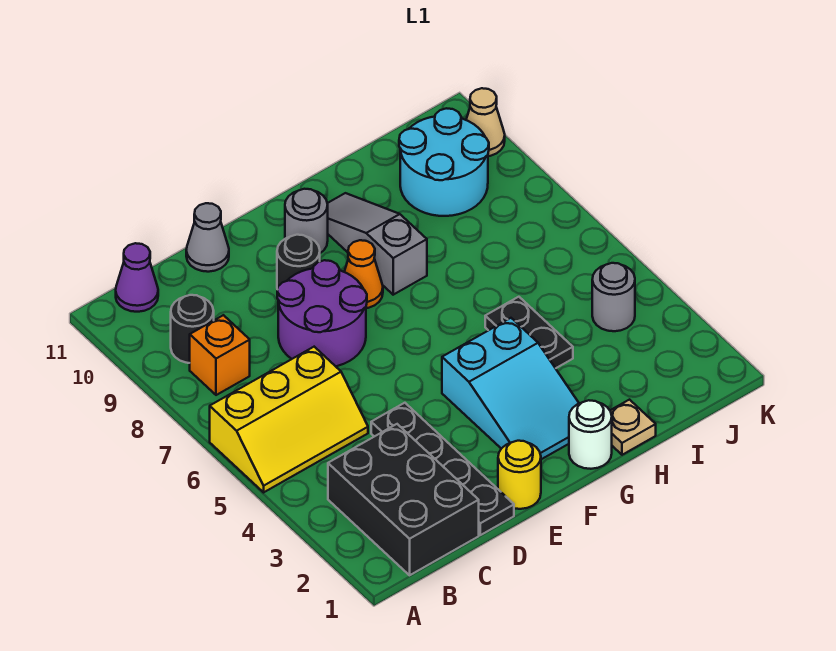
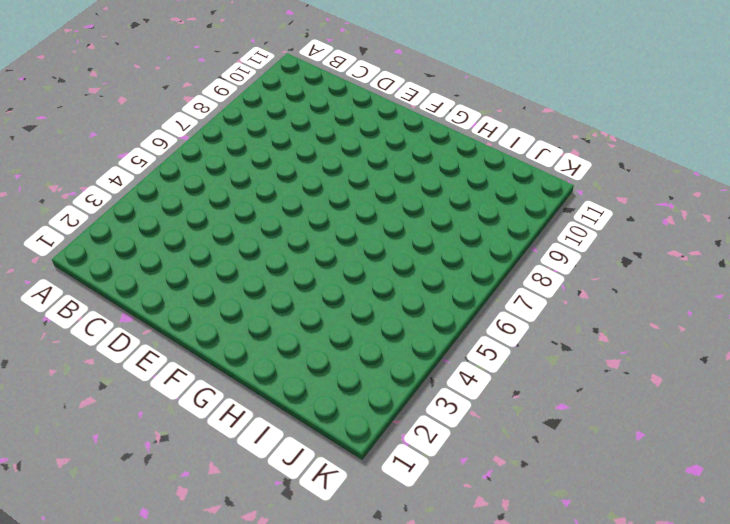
none -> yellow 2x3 slope [210,347,368,492]
none -> black 2x3 brick [328,424,479,575]
none -> orange 1x1 brick [190,315,250,395]

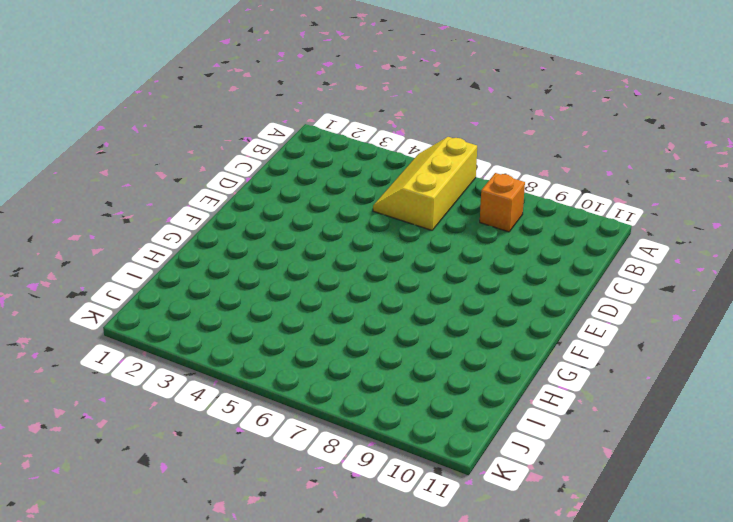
none -> black 2x3 brick [328,424,479,575]
none -> black 1x1 round brick [171,295,214,363]
none -> purple 1x1 cone [116,243,158,312]

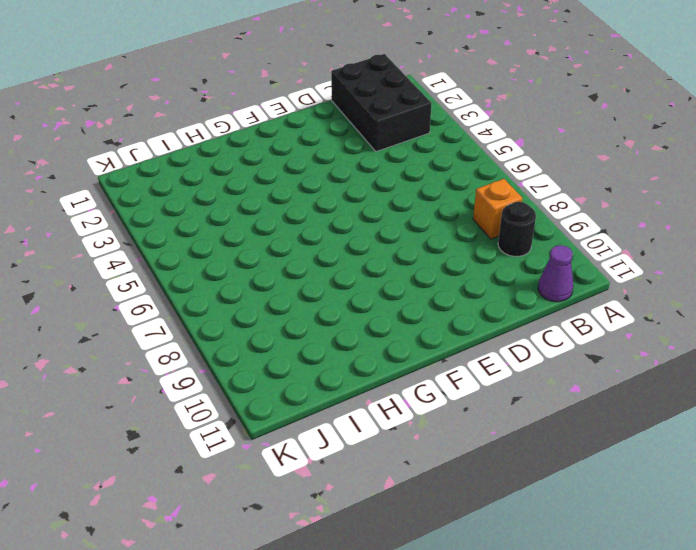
none -> yellow 2x3 slope [210,347,368,492]
none -> black 1x4 plate [371,403,514,535]
none -> purple 2x2 round brick [277,260,367,366]

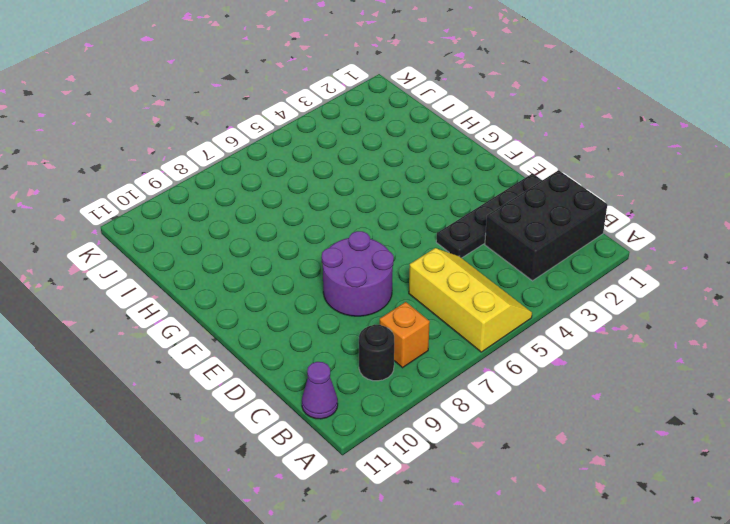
none -> grey 1x1 cone [186,203,229,272]
none -> yellow 1x1 round brick [498,441,541,509]
none -> black 1x1 round brick [277,235,320,289]

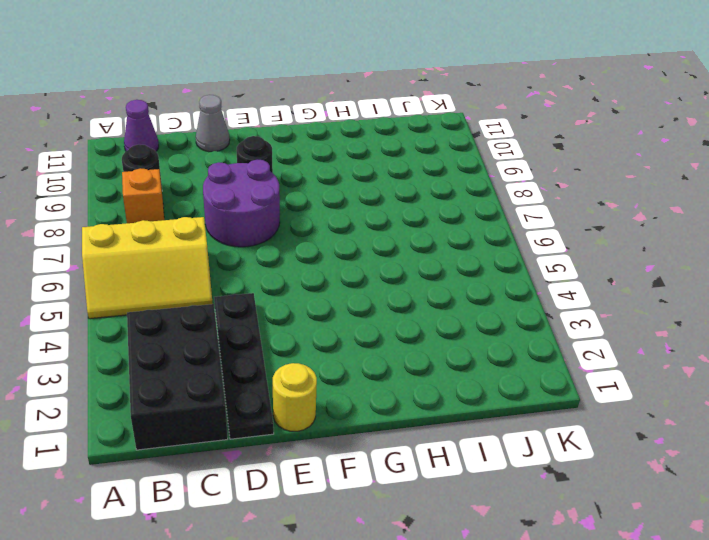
none -> cyan 2x3 slope [442,318,579,459]
none -> orange 1x1 cone [344,240,383,308]
none -> grey 1x1 round brick [285,189,328,253]

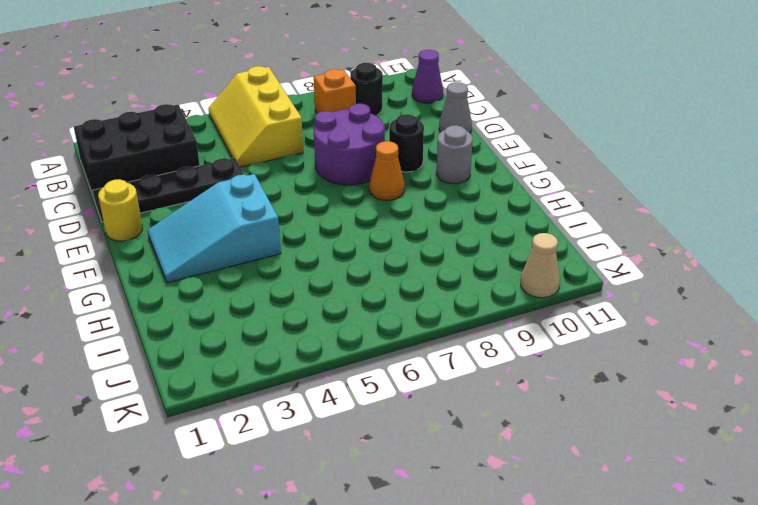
none -> white 1x1 round brick [569,400,612,469]
none -> grey 1x3 slope [327,193,427,295]
none -> tan 1x1 plate [610,400,656,455]

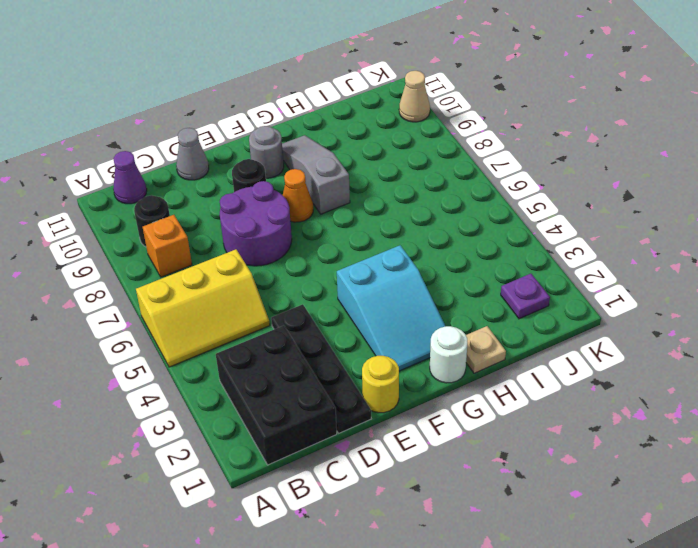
purple 1x1 plate [501,274,550,319] -> none
none -> black 1x2 plate [485,297,573,368]
none -> cyan 2x2 round brick [399,108,489,216]
none -> grey 1x1 round brick [592,263,635,331]

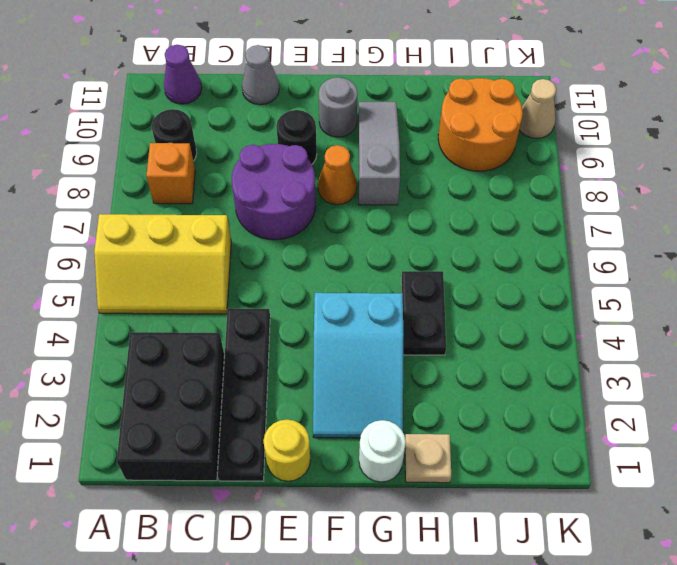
orange 2x2 round brick [438,78,523,171] -> cyan 2x2 round brick [399,108,489,216]
none -> grey 1x1 round brick [592,263,635,331]

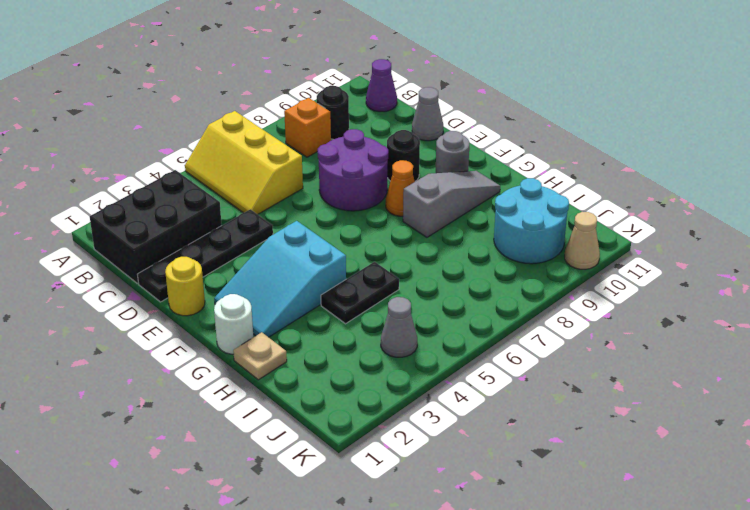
grey 1x1 cone [381,297,417,357] -> grey 1x1 round brick [592,263,635,331]

